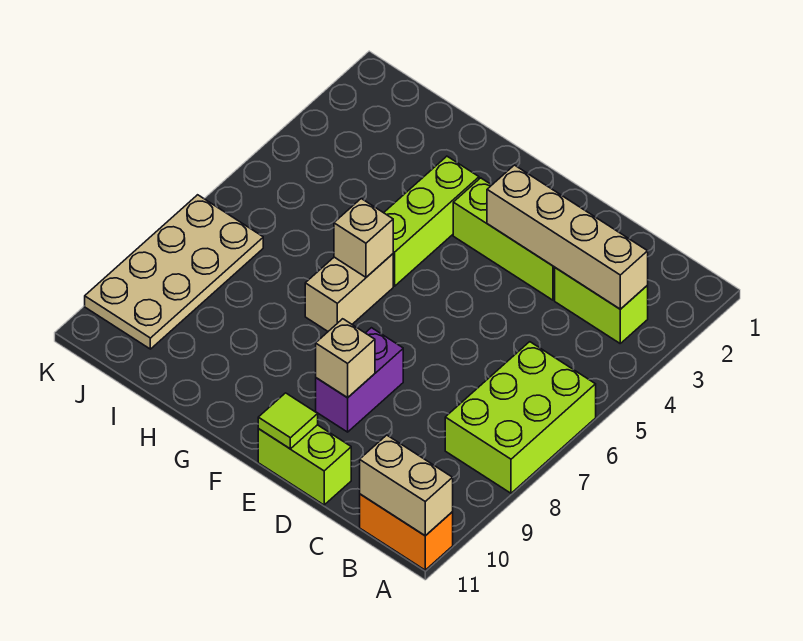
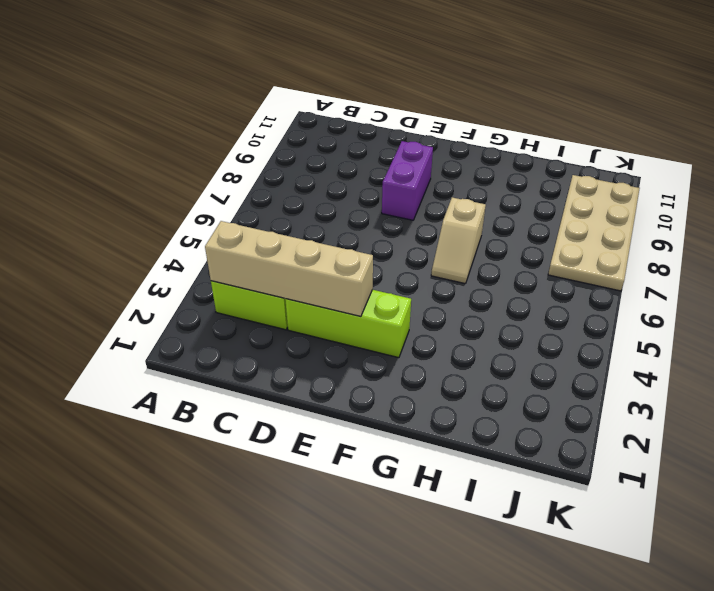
tan 1x2 slope [431,197,486,284] -> tan 1x2 brick [305,254,393,331]
none -> lime 2x3 brick [445,342,596,493]
none -> orange 1x2 brick [360,494,453,570]
none -> lime 1x2 brick [258,425,351,505]

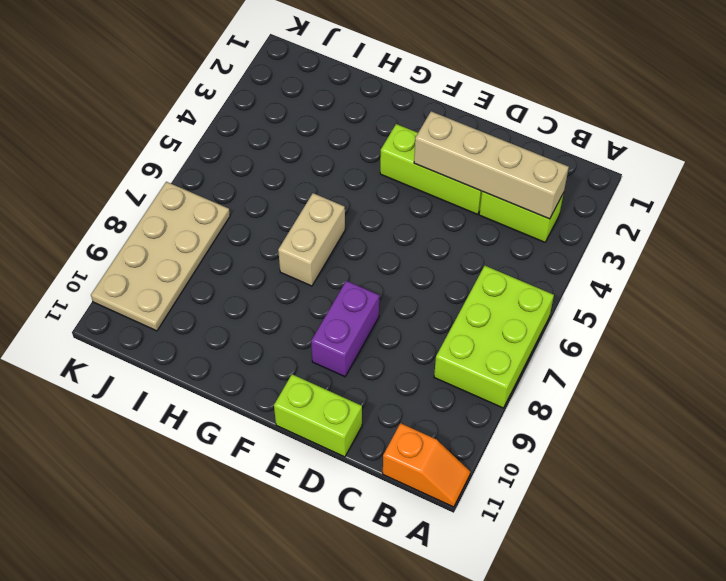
orange 1x2 slope [383,423,470,507] -> orange 1x2 brick [360,494,453,570]
none -> lime 1x3 brick [384,156,479,286]
none -> tan 1x2 brick [360,435,453,536]
none -> tan 1x1 brick [316,319,375,397]

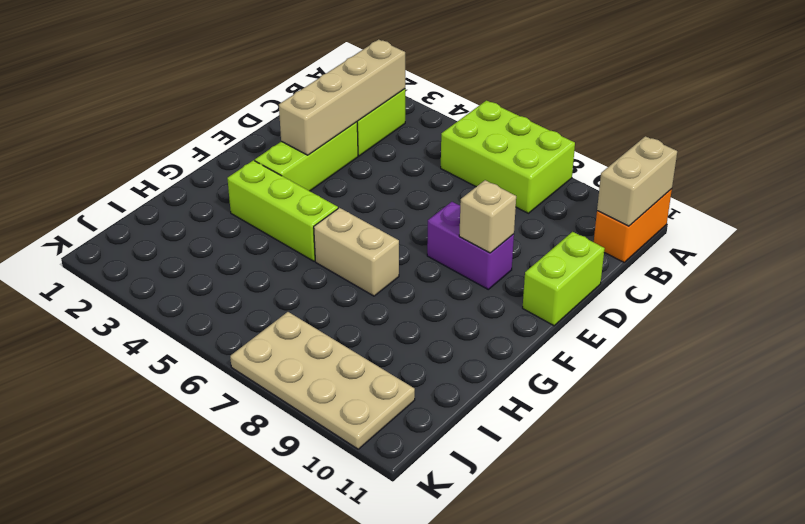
none -> lime 1x1 tile [258,393,318,449]
none -> tan 1x1 brick [334,199,393,277]

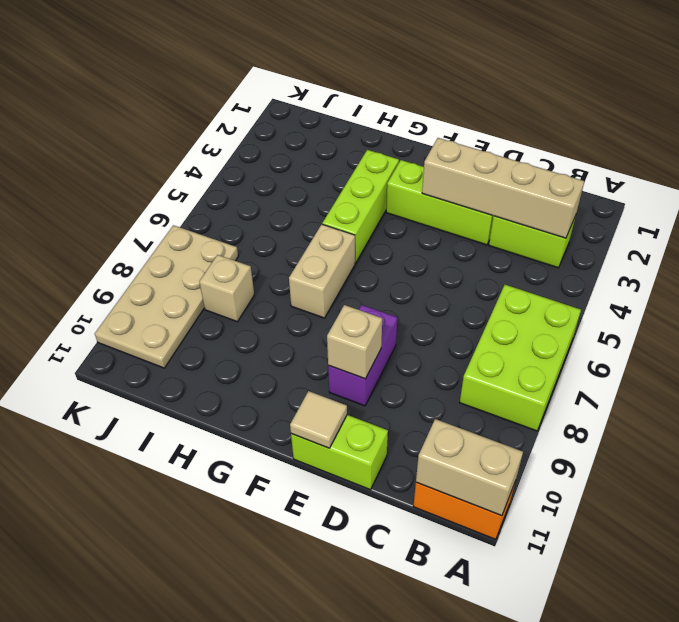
tan 1x1 tile [290,391,347,448] -> lime 1x1 tile [258,393,318,449]
tan 1x1 brick [199,255,254,322] -> tan 1x1 brick moved to [334,199,393,277]

